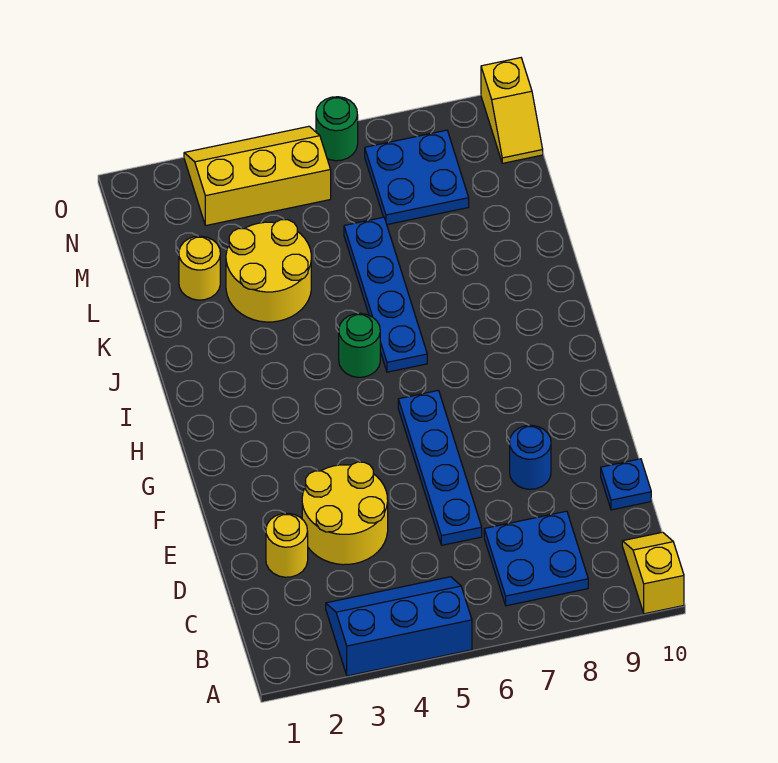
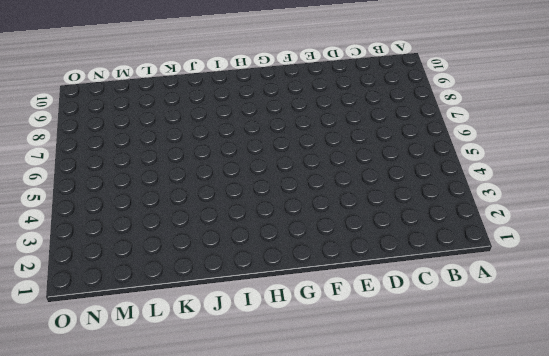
none -> blue 2x3 slope [326,577,472,676]
none -> yellow 1x2 slope [622,532,684,614]
none -> blue 2x2 plate [484,511,588,606]

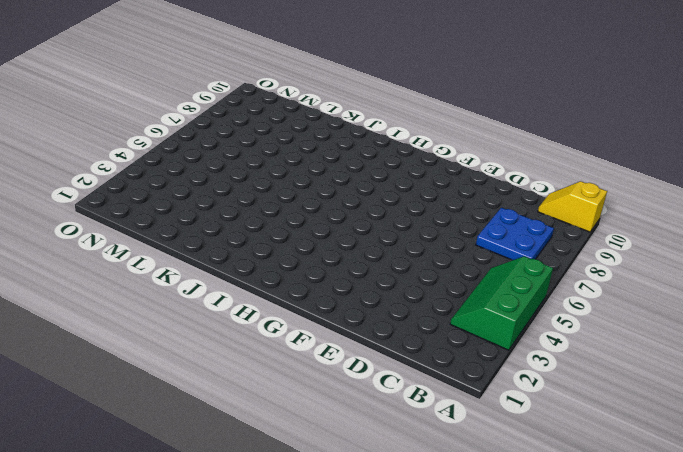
green 2x3 slope [450,256,553,350] -> blue 2x3 slope [326,577,472,676]
none -> yellow 1x1 round brick [266,513,308,577]
none -> yellow 2x2 round brick [302,462,388,565]
none -> blue 1x4 plate [398,390,482,545]

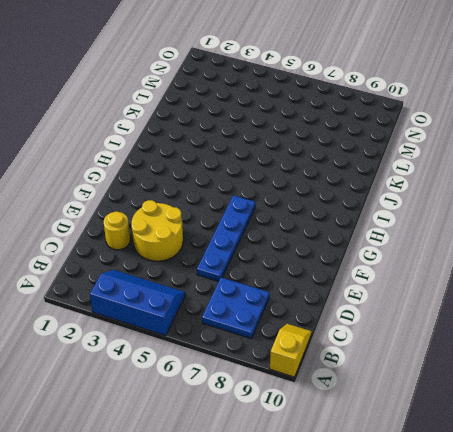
none -> blue 1x1 plate [601,459,651,510]
none -> blue 1x1 round brick [510,425,551,489]
none -> green 1x1 round brick [339,313,380,377]

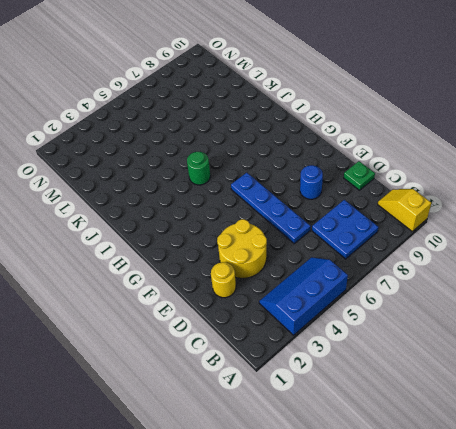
green 1x1 plate [344,161,375,190] -> blue 1x1 plate [601,459,651,510]
none -> blue 1x4 plate [344,217,427,372]
none -> yellow 2x2 round brick [226,220,311,322]
none -> yellow 1x1 round brick [179,236,220,300]

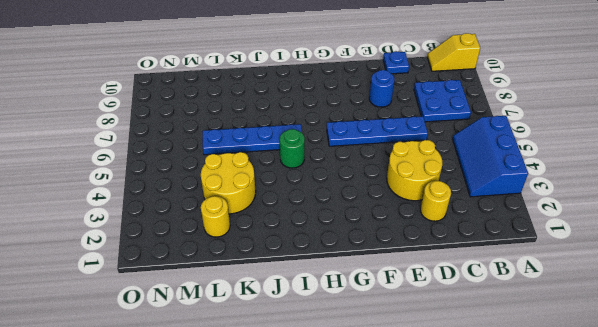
none -> blue 2x2 plate [365,130,469,224]
none -> yellow 2x3 slope [184,126,331,226]
none -> yellow 1x2 slope [481,58,543,163]

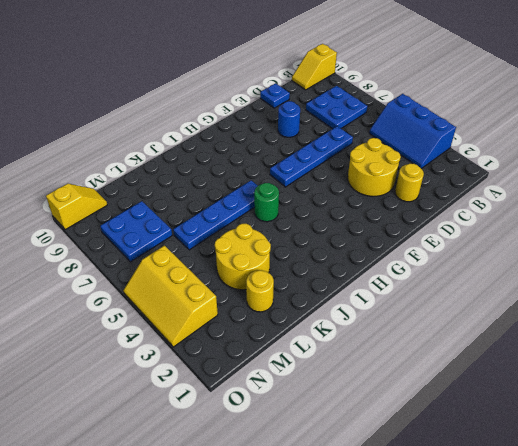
none -> green 1x1 round brick [316,97,358,161]

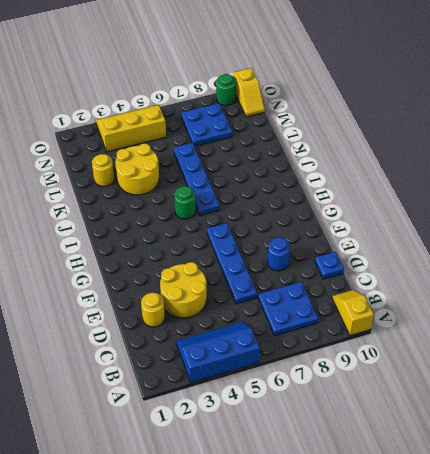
green 1x1 round brick [216,74,236,106] -> green 1x1 round brick moved to [316,97,358,161]

